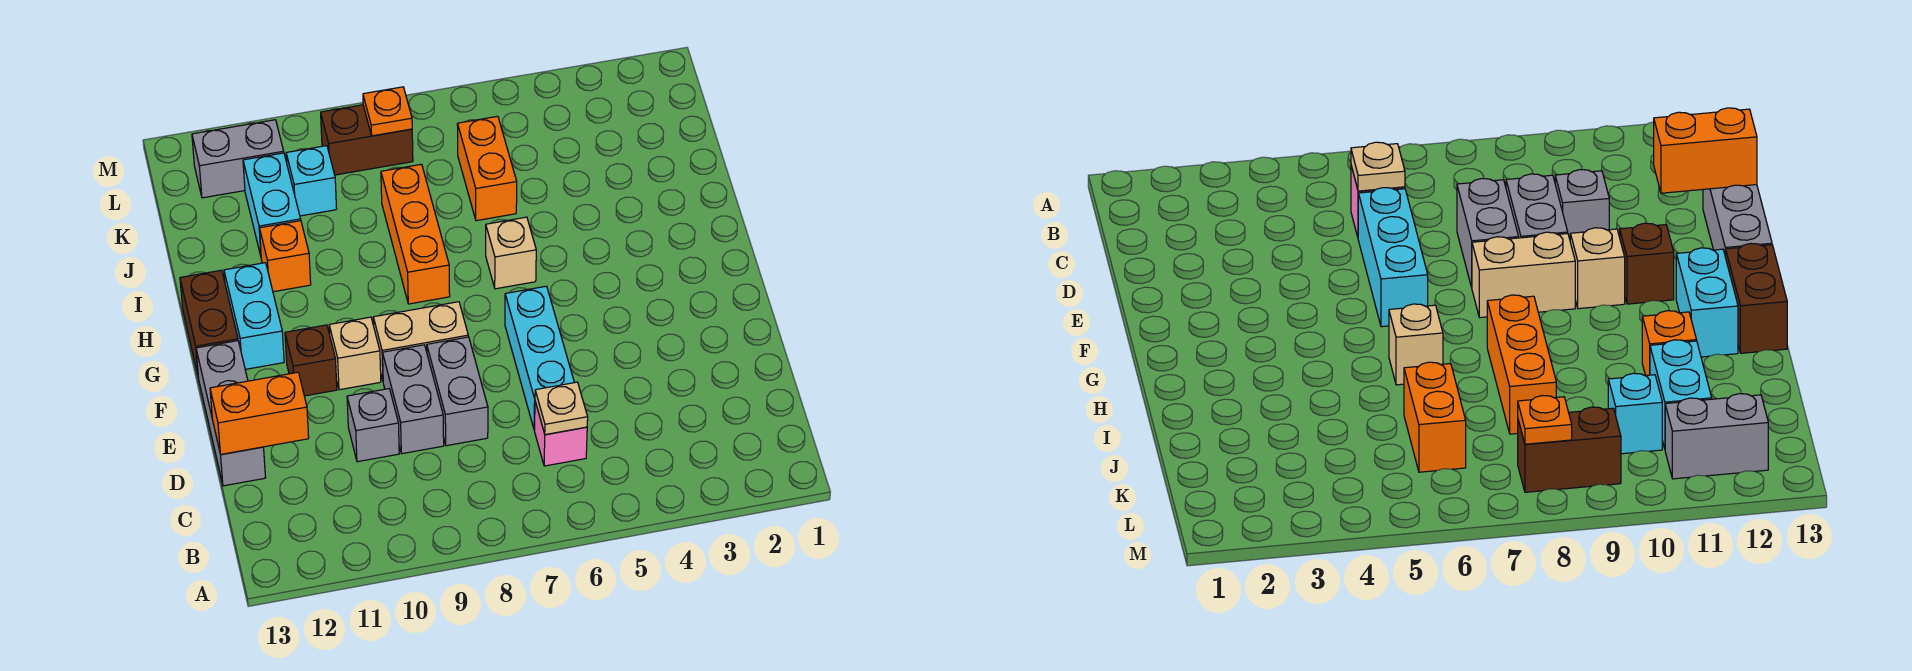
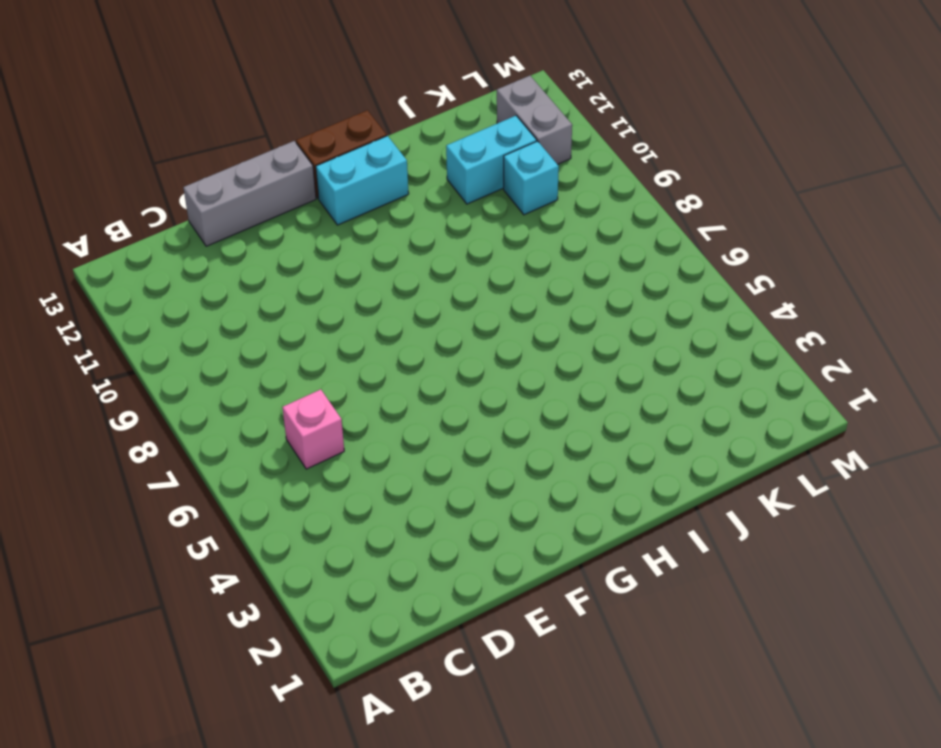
none -> cyan 1x3 brick [505,286,574,430]
none -> grey 1x2 brick [427,337,488,446]
none -> grey 1x2 brick [383,345,444,454]

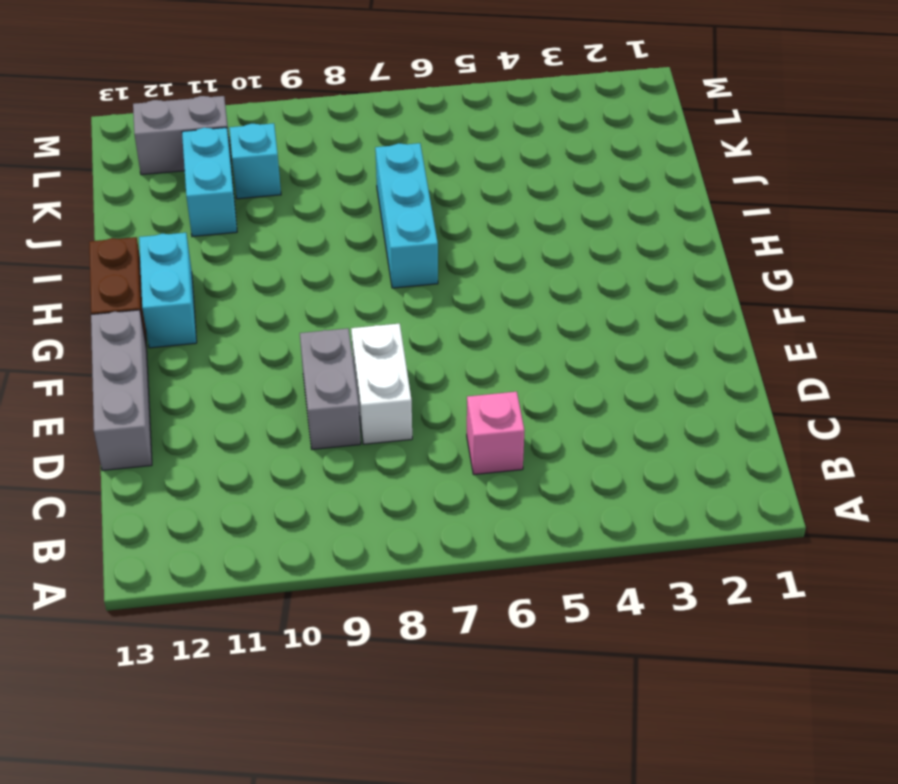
white 1x2 brick [351,323,412,444] -> grey 1x2 brick [427,337,488,446]
cyan 1x3 brick [375,143,438,288] -> cyan 1x3 brick moved to [505,286,574,430]
none -> grey 1x1 brick [347,389,399,462]
none -> tan 1x2 brick [373,302,468,380]
none -> tan 1x1 brick [329,317,381,390]

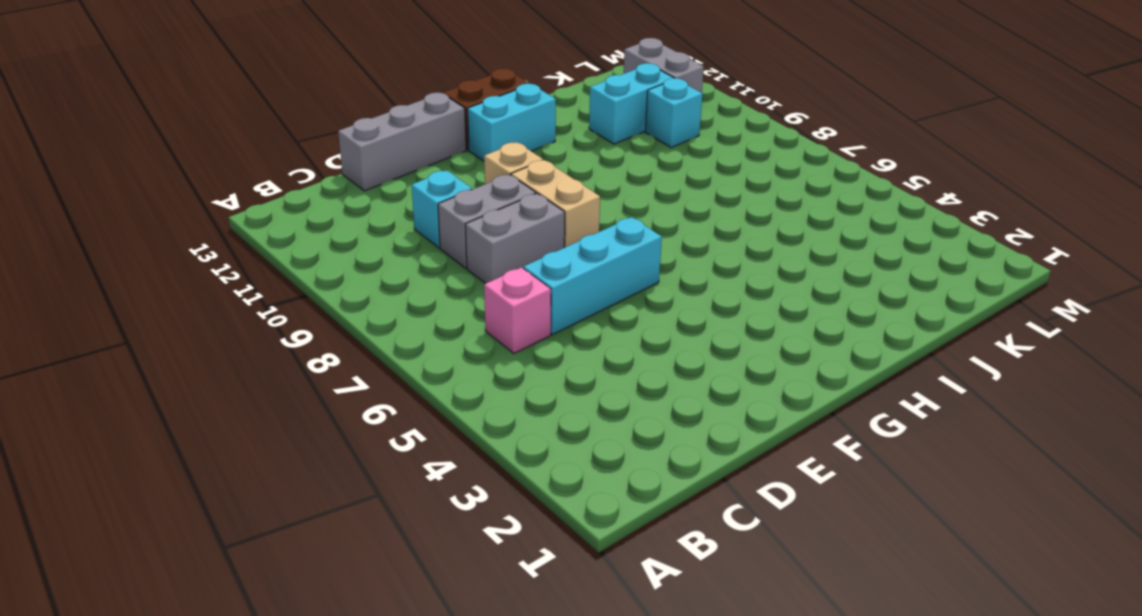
cyan 1x1 brick [412,171,472,248] -> grey 1x1 brick [347,389,399,462]
none -> brown 1x1 brick [285,325,337,396]
none -> tan 1x1 brick [486,217,536,289]
none -> orange 1x3 brick [381,164,450,304]

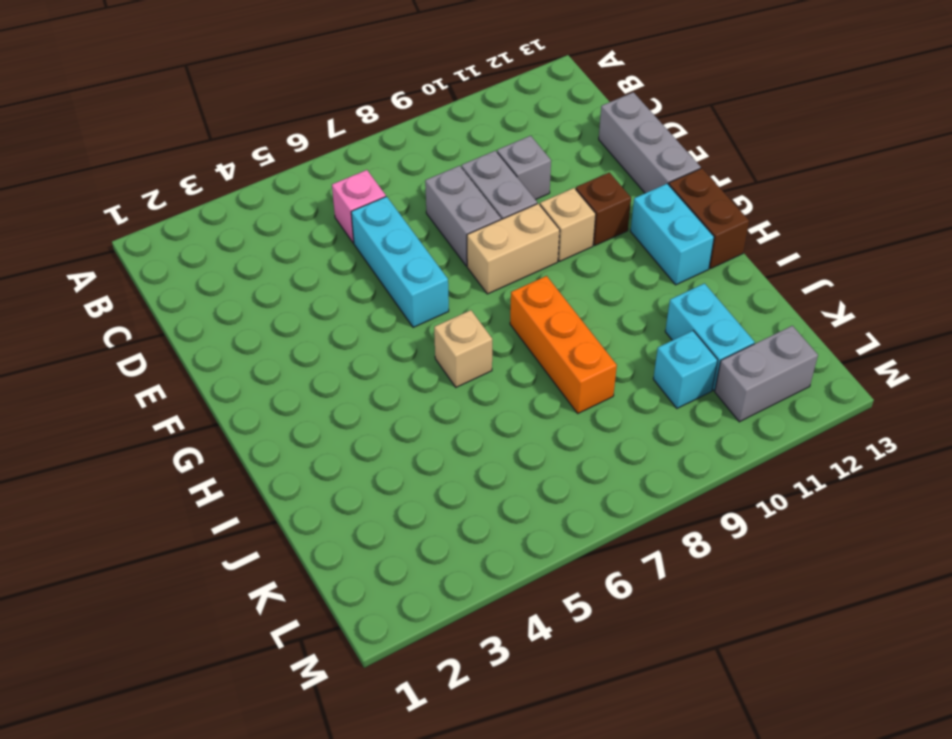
none -> orange 1x1 brick [260,221,311,292]
none -> orange 1x2 brick [457,116,517,221]
none -> brown 1x2 brick [321,105,413,175]

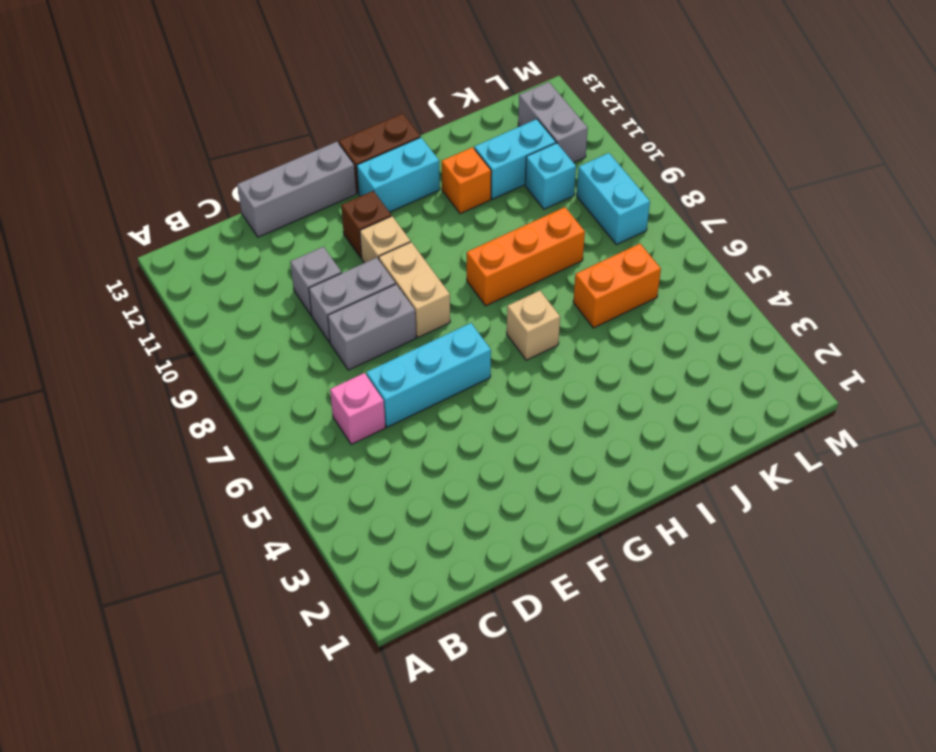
cyan 1x2 brick [577,153,650,245] -> brown 1x2 brick [321,105,413,175]
none -> tan 1x1 plate [535,382,588,435]
none -> orange 1x2 brick [210,372,309,455]
none -> orange 1x1 plate [363,87,412,136]

